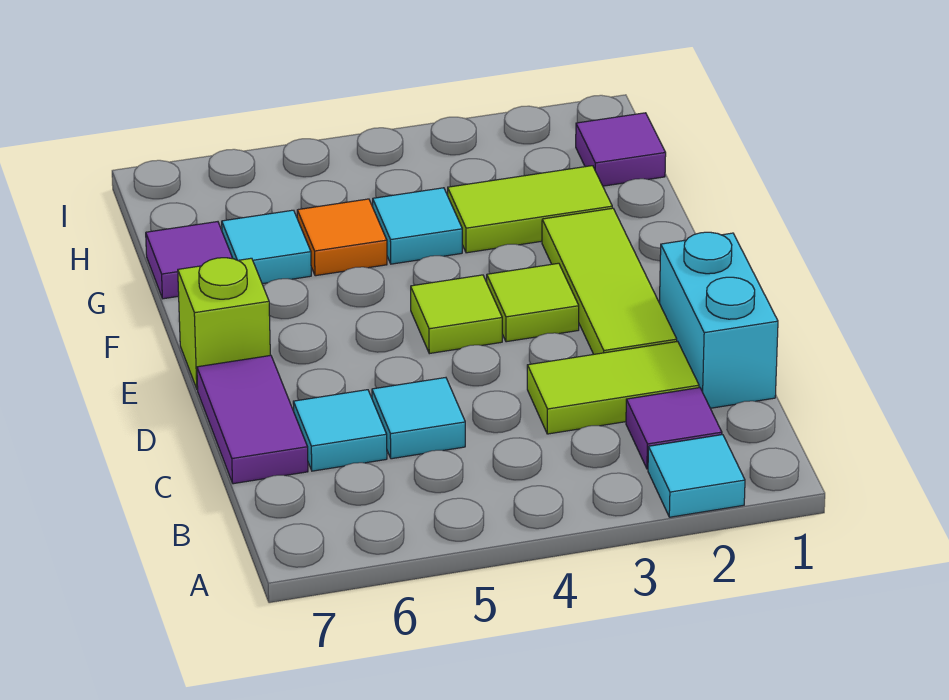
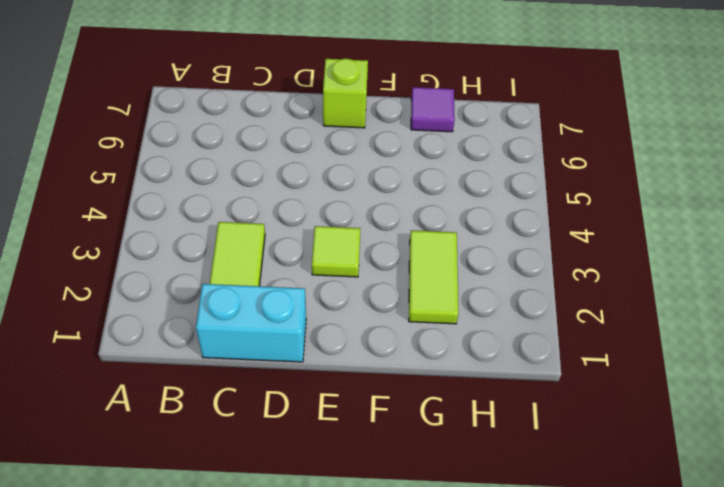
none -> cyan 1x1 tile [648,435,745,517]
none -> purple 1x1 tile [626,388,722,469]
none -> cyan 1x1 tile [372,378,465,459]

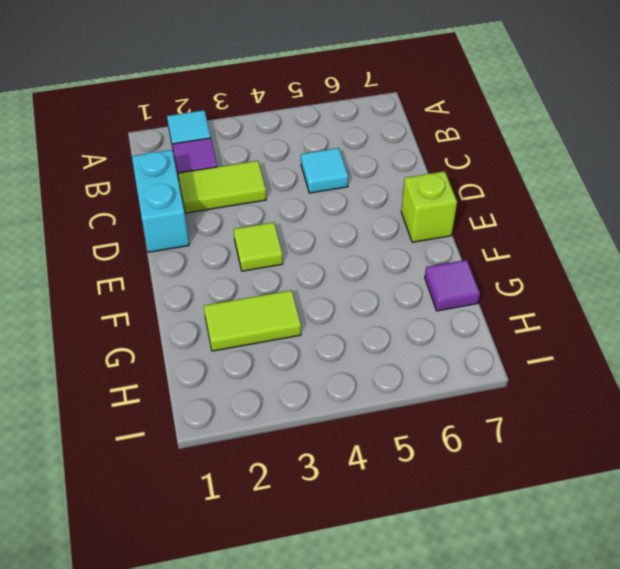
none -> cyan 1x1 tile [293,390,387,471]
none -> purple 1x2 tile [197,355,308,484]
none -> lime 1x3 tile [542,208,677,354]

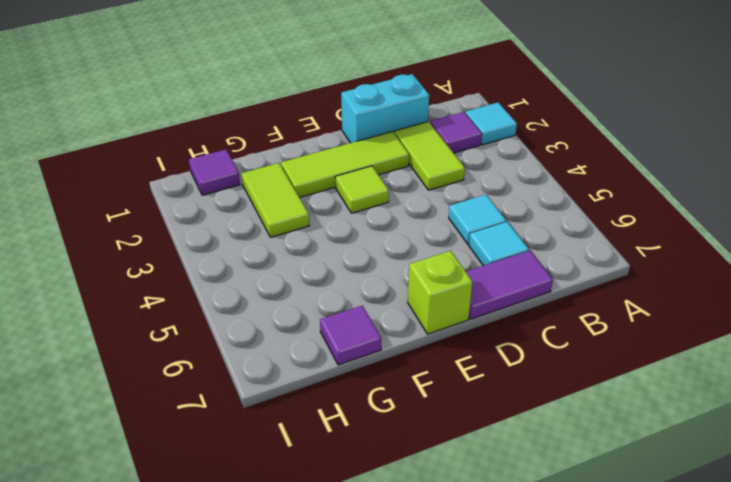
none -> lime 1x1 tile [411,275,502,354]
none -> cyan 1x1 tile [373,188,462,264]
none -> orange 1x1 tile [297,199,387,276]

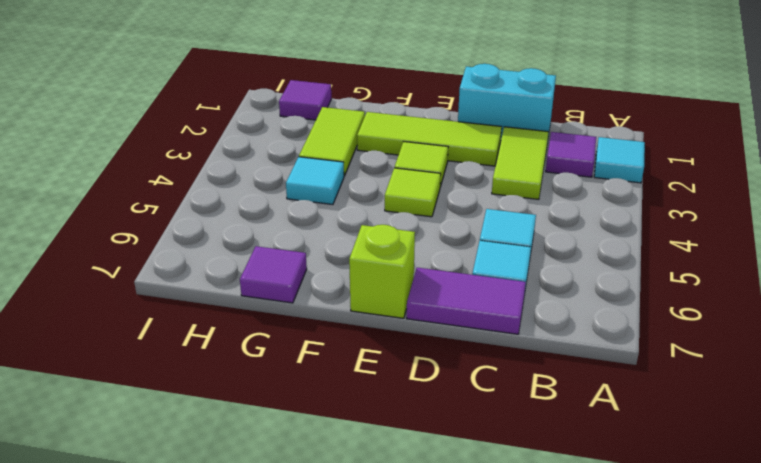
none -> orange 1x1 tile [297,199,387,276]
none -> cyan 1x1 tile [222,210,311,284]

